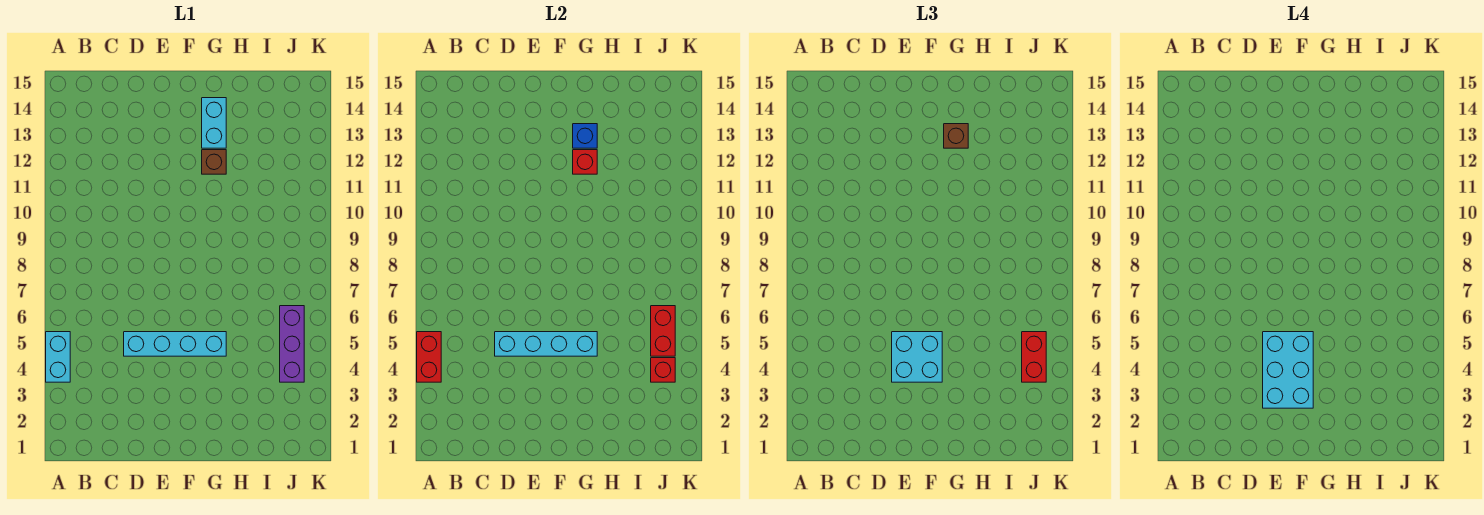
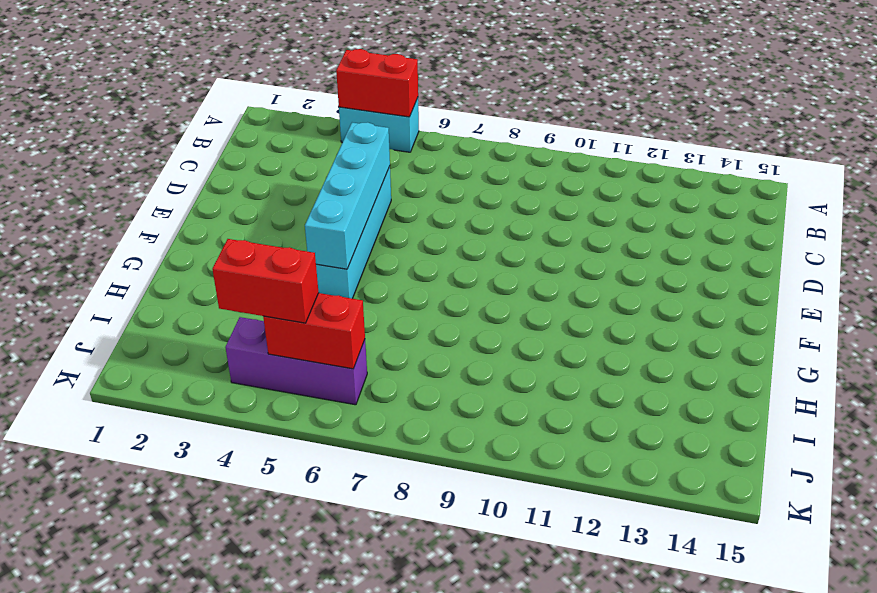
none -> brown 1x1 brick [202,150,226,174]
none -> cyan 1x2 brick [202,98,226,148]
none -> red 1x1 brick [573,150,597,174]

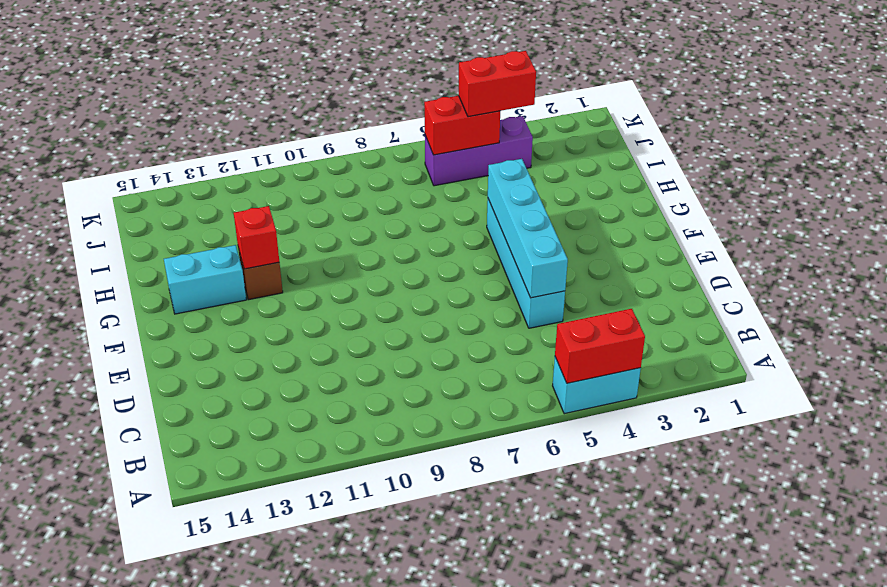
none -> blue 1x1 brick [573,124,597,148]
none -> red 1x1 brick [651,358,675,382]
none -> cyan 2x2 brick [892,332,942,382]

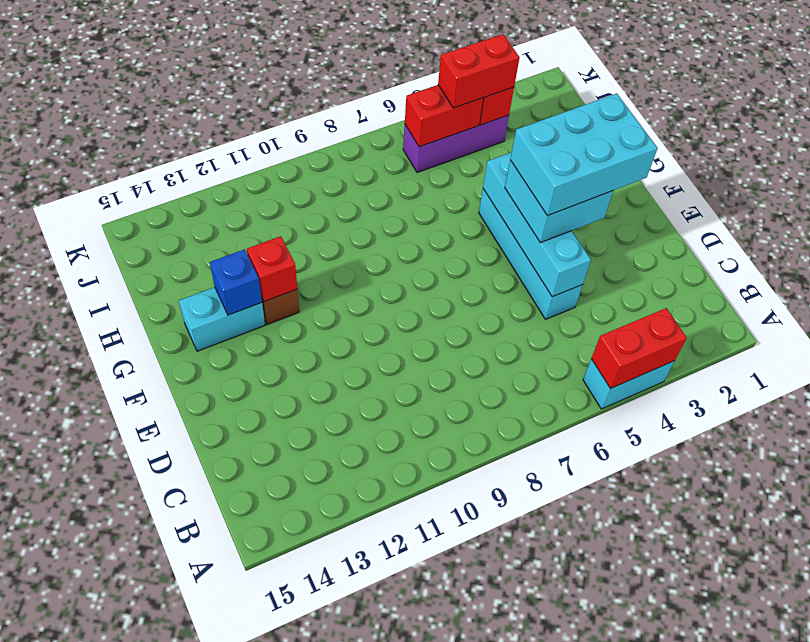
none -> brown 1x1 brick [944,124,968,148]

